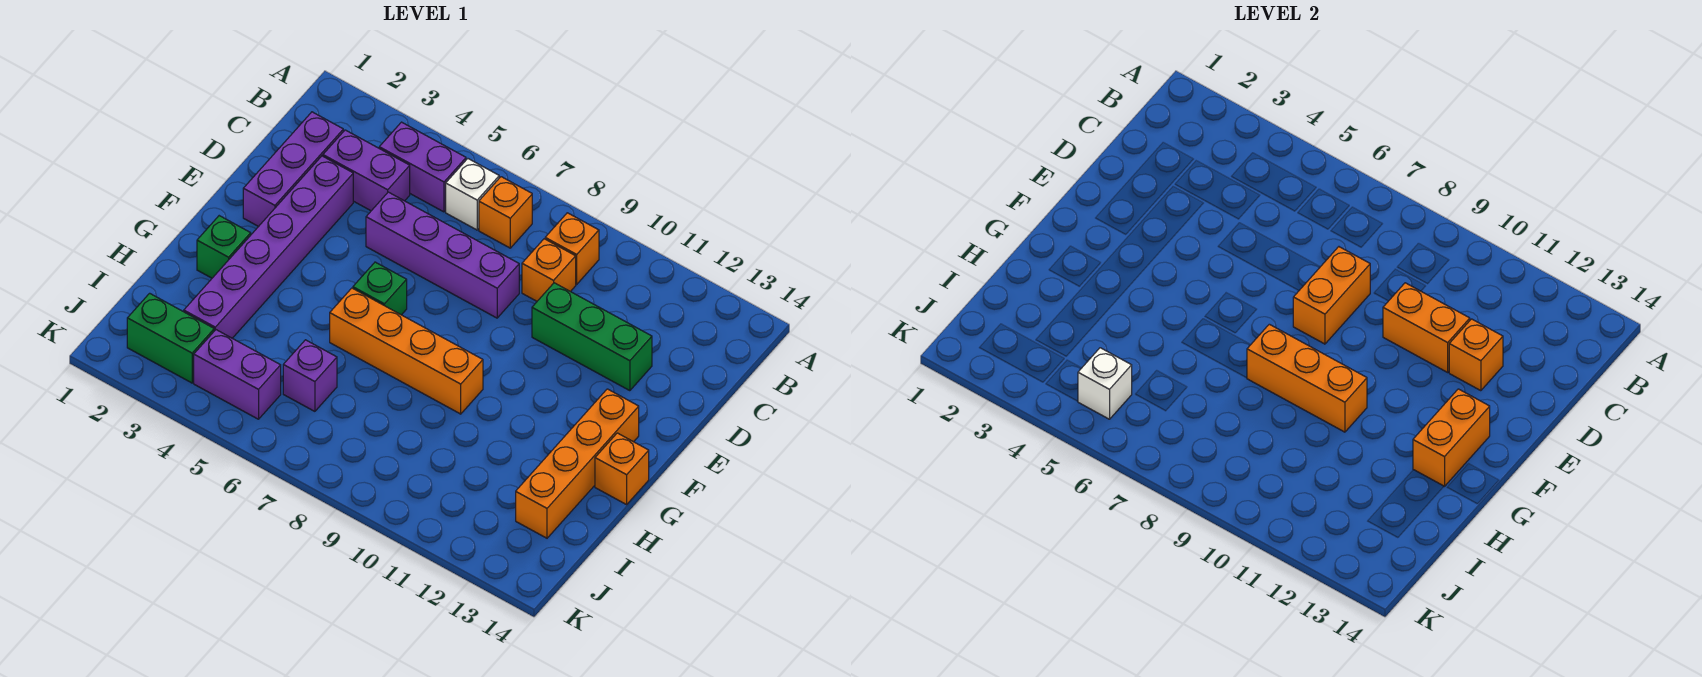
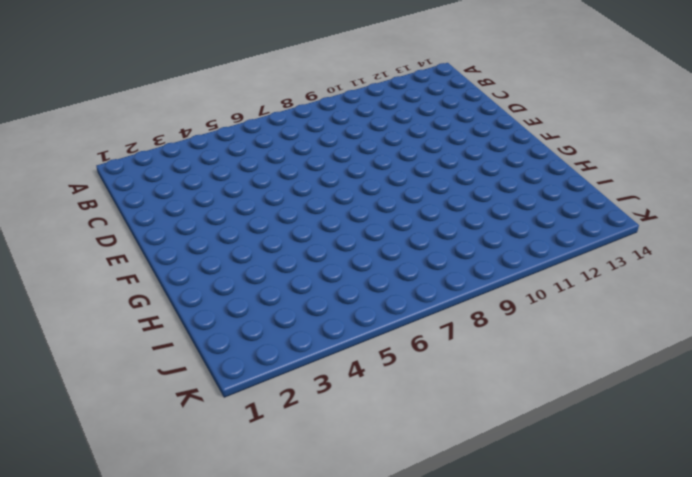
none -> purple 1x2 brick [379,122,466,212]
none -> white 1x1 brick [446,159,499,230]
none -> orange 1x1 brick [479,177,532,248]

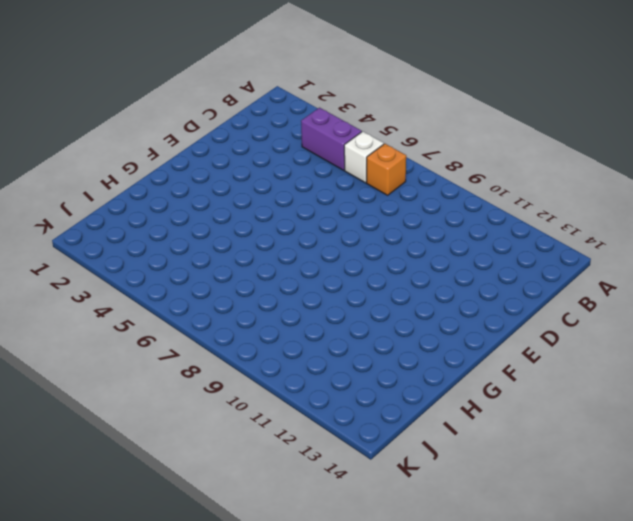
none -> orange 1x1 brick [545,213,599,284]
none -> purple 1x3 brick [243,112,343,227]
none -> purple 1x2 brick [323,130,410,211]

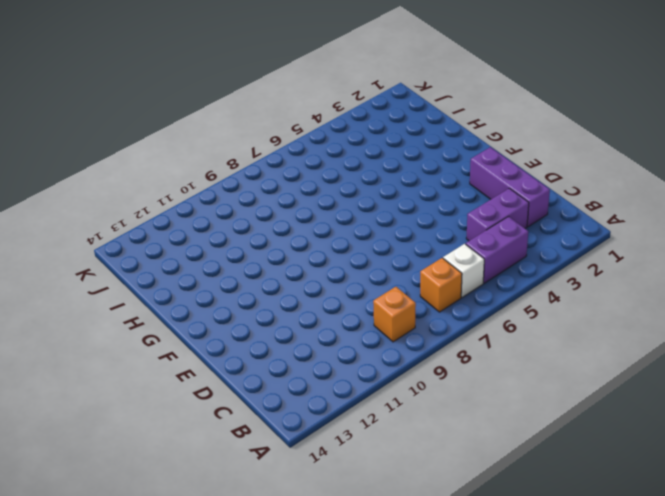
none -> orange 1x1 brick [522,239,576,301]
none -> purple 1x6 brick [184,156,353,338]
none -> purple 1x4 brick [366,192,519,318]

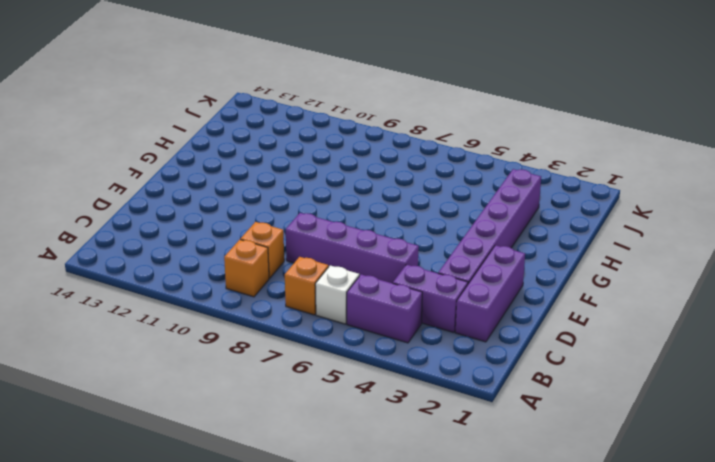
none -> green 1x3 brick [532,283,652,391]
none -> green 1x1 brick [353,262,407,315]
none -> orange 1x4 brick [516,389,639,538]

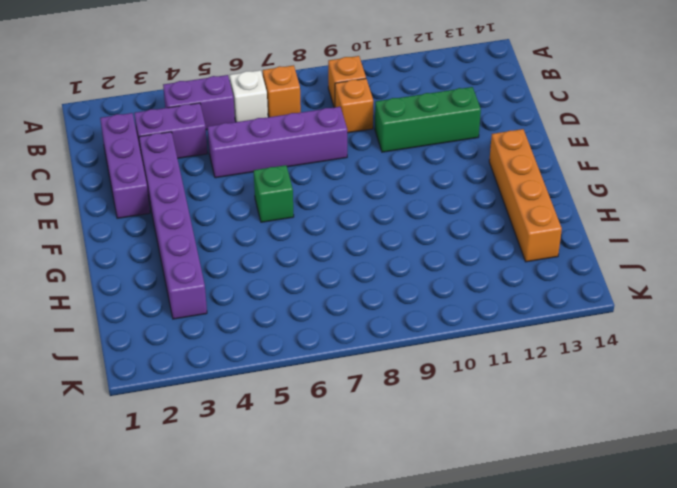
none -> green 1x1 brick [197,216,251,278]
none -> orange 1x4 brick [330,288,483,414]
none -> orange 1x1 brick [595,433,649,505]

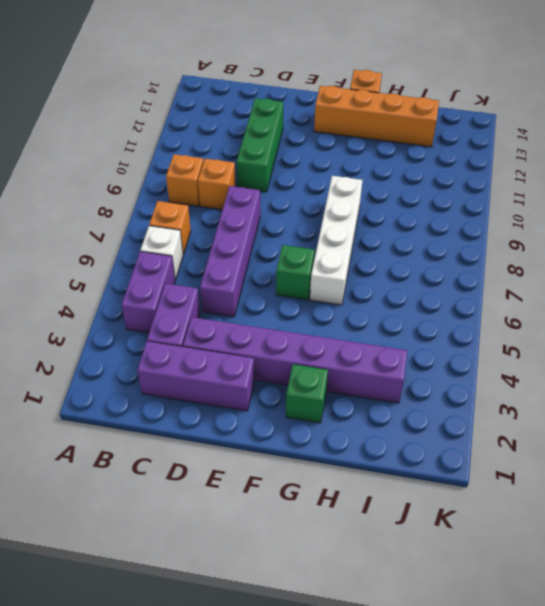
white 1x4 brick [310,176,363,305] -> orange 1x4 brick [330,288,483,414]
none -> purple 1x1 brick [283,340,337,411]
none -> green 1x2 brick [127,293,214,383]
none -> purple 1x2 brick [194,330,281,419]

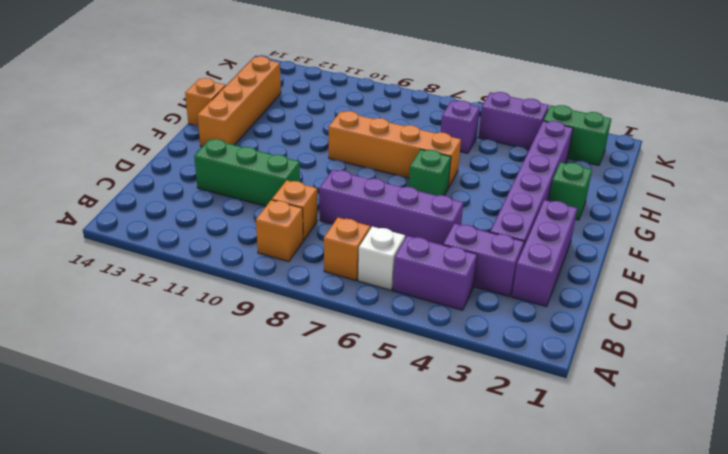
none -> orange 1x2 brick [1293,247,1370,344]
none -> orange 1x2 brick [1383,283,1470,372]
none -> orange 1x1 brick [1449,319,1503,391]

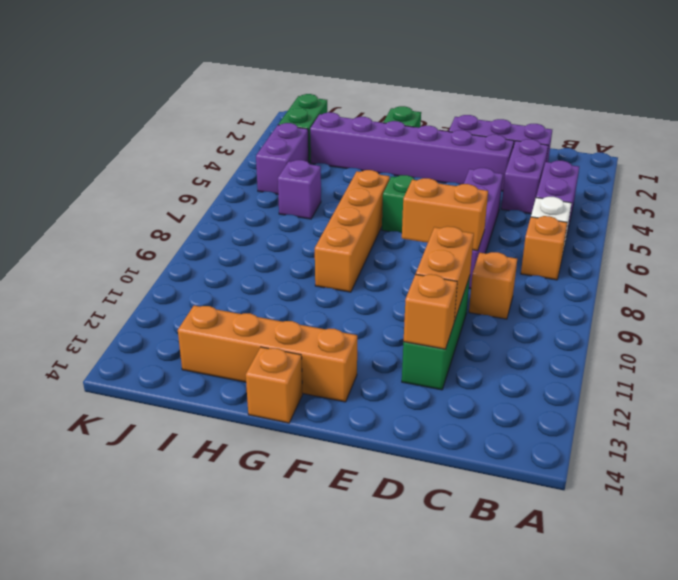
none -> orange 1x1 brick [545,213,599,284]
none -> orange 1x2 brick [1413,389,1490,487]
none -> orange 1x3 brick [1247,324,1367,432]

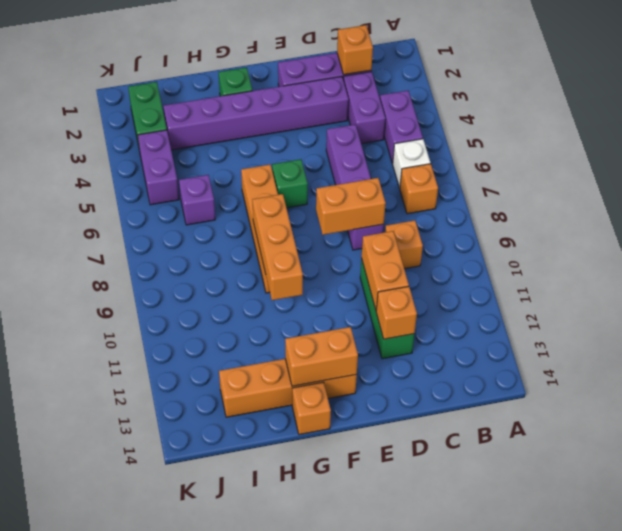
orange 1x1 brick [337,25,373,75] -> orange 1x1 brick moved to [545,213,599,284]
none -> white 1x1 brick [1078,348,1132,419]

